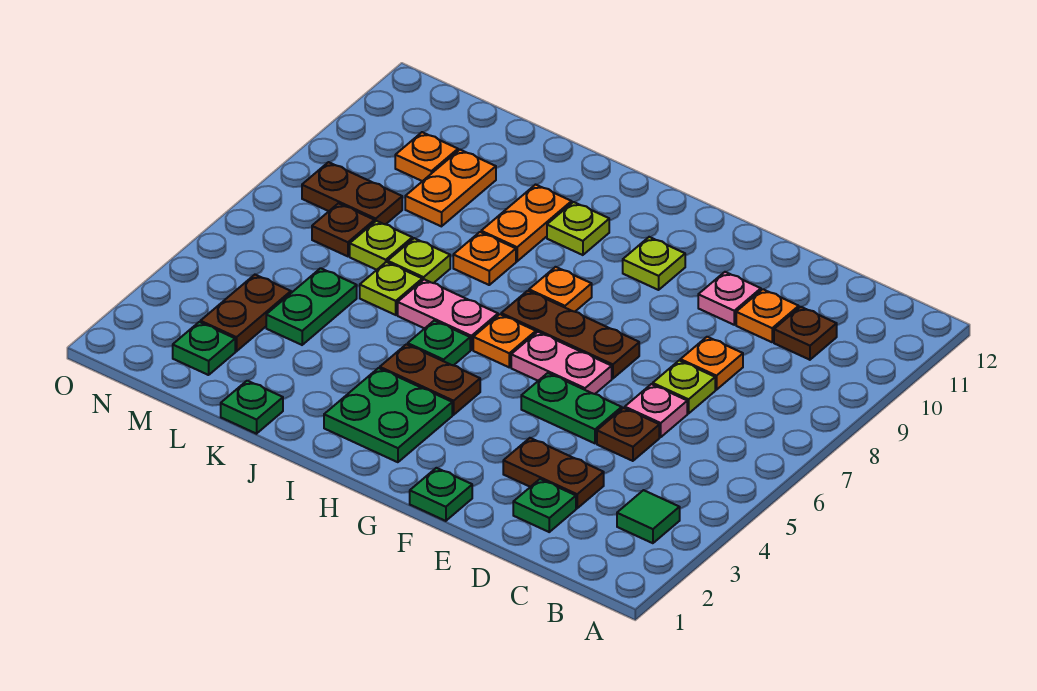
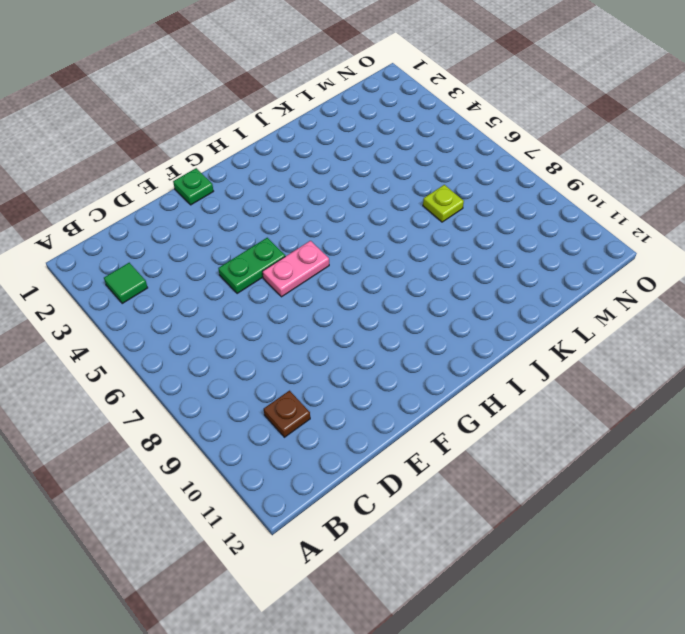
none -> green 1x1 plate [513,479,576,532]
none -> brown 1x2 plate [503,438,604,508]
none -> brown 1x1 plate [597,408,659,461]
none -> pink 1x1 plate [625,384,687,437]

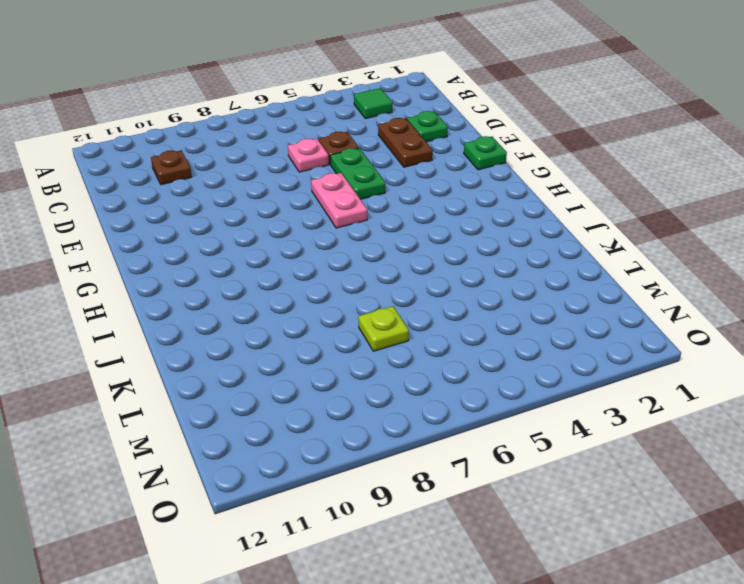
none -> lime 1x1 plate [653,360,715,413]
none -> orange 1x1 plate [680,337,743,390]
none -> orange 1x1 plate [736,289,799,342]
none -> pink 1x1 plate [698,272,761,325]

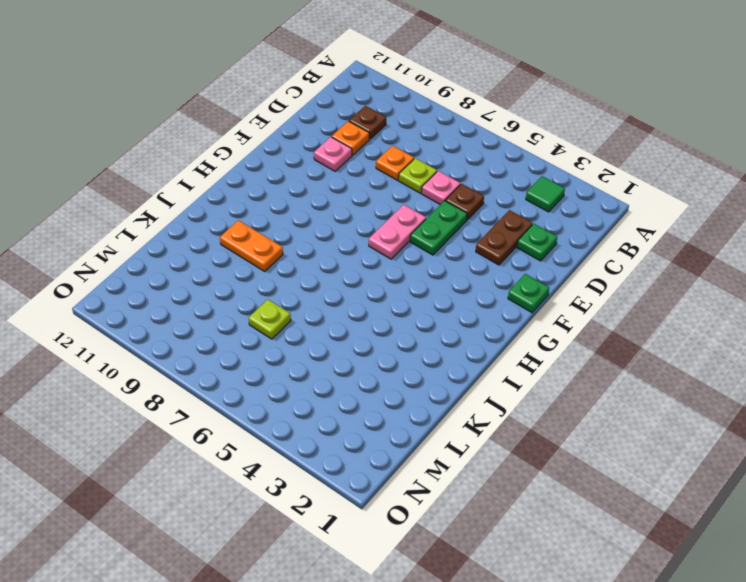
none -> brown 1x3 plate [501,291,639,379]
none -> lime 1x1 plate [623,237,685,290]
none -> green 2x2 plate [324,368,452,462]
none -> brown 1x2 plate [380,344,480,415]

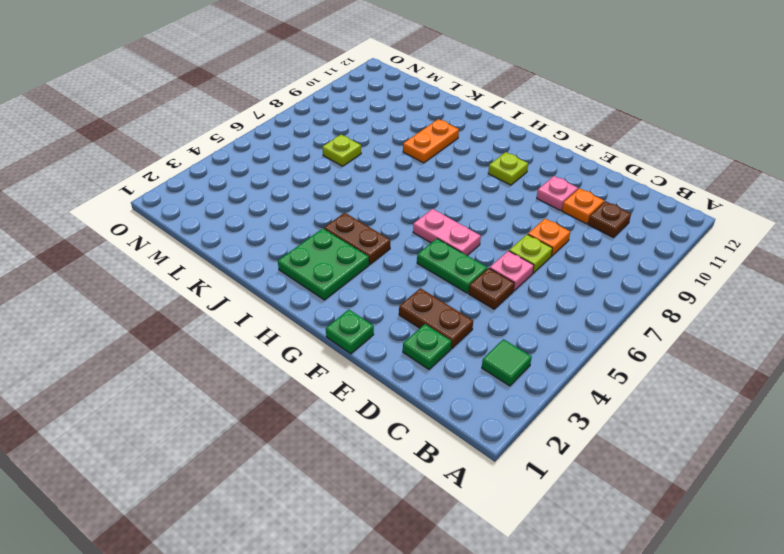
none -> brown 1x3 plate [501,291,639,379]
none -> orange 1x1 plate [473,314,536,367]
none -> orange 1x1 plate [529,267,592,312]
none -> green 1x1 plate [408,321,470,365]

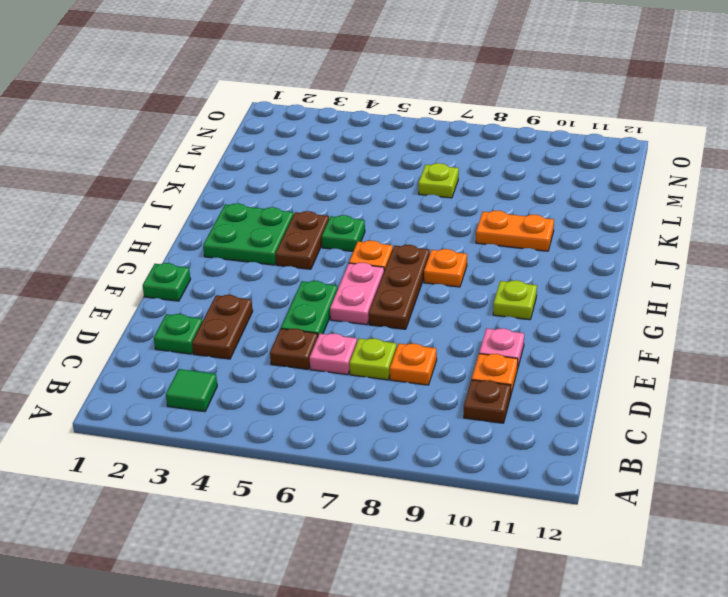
none -> pink 1x2 plate [398,279,498,350]
none -> lime 1x1 plate [547,202,609,255]
none -> orange 1x1 plate [453,232,516,285]
none -> green 1x1 plate [221,381,283,434]

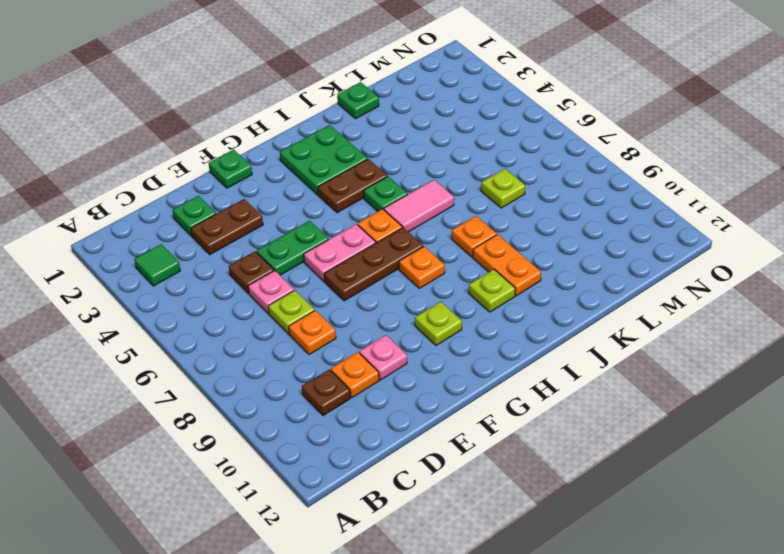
pink 1x2 tile [384,180,454,232] -> pink 1x2 plate [398,279,498,350]
none -> lime 1x1 plate [360,262,422,315]
none -> lime 1x1 plate [388,238,450,283]
none -> green 1x2 plate [266,268,357,345]
none -> orange 1x2 plate [405,150,496,226]

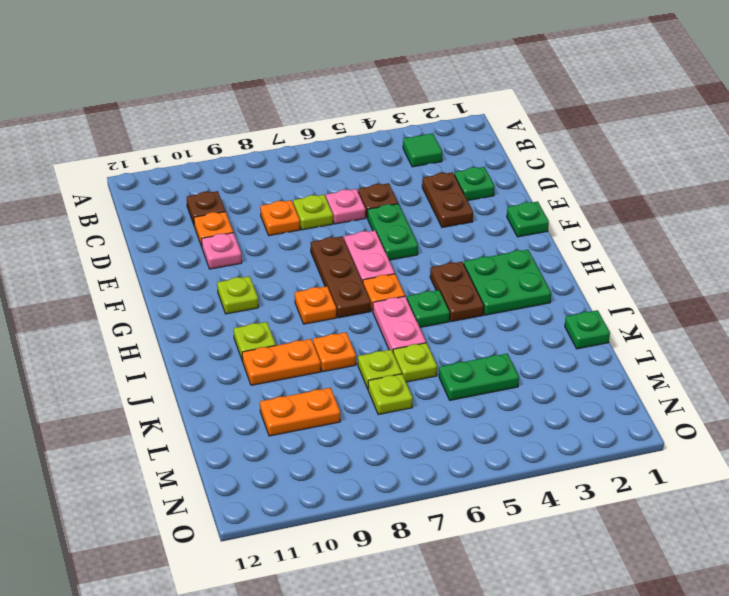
none -> green 1x1 plate [173,322,235,375]
none -> brown 1x2 plate [200,275,291,351]
none -> brown 1x1 plate [312,203,374,256]
none -> brown 1x2 plate [302,162,402,224]

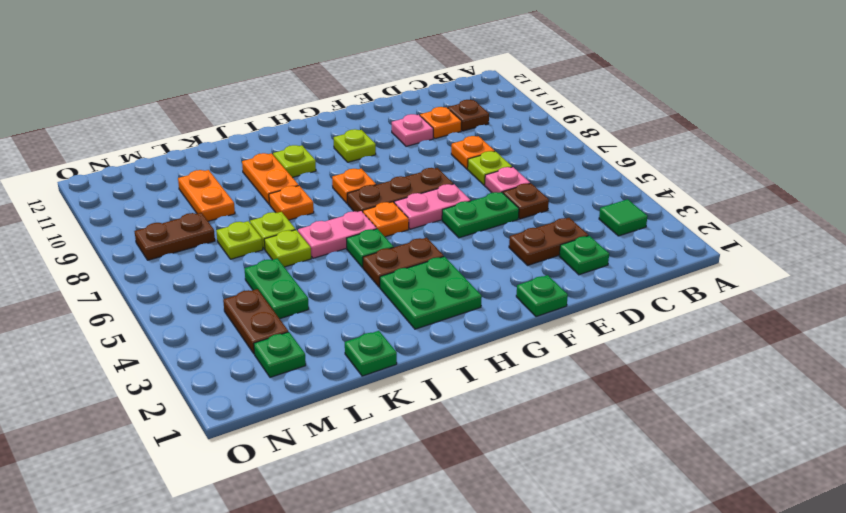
none -> brown 1x1 plate [312,203,374,256]
none -> orange 1x1 plate [395,132,458,181]

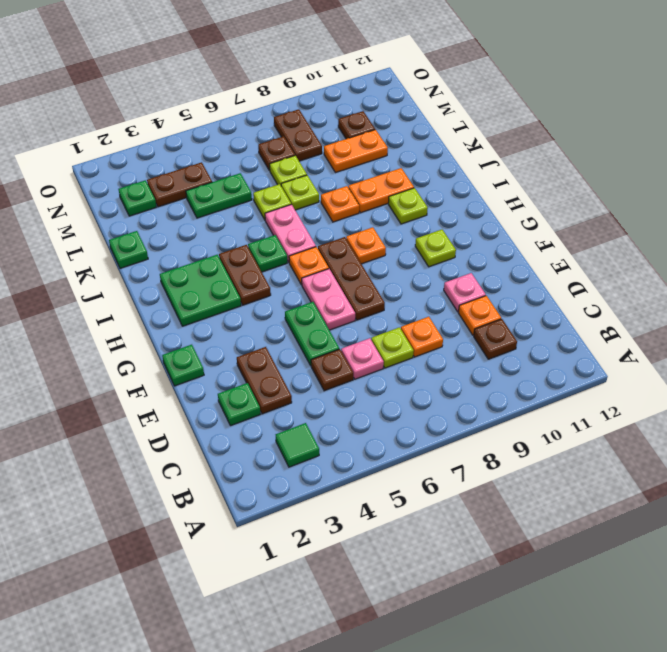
brown 1x1 plate [338,111,375,139] -> orange 1x1 plate [395,132,458,181]

